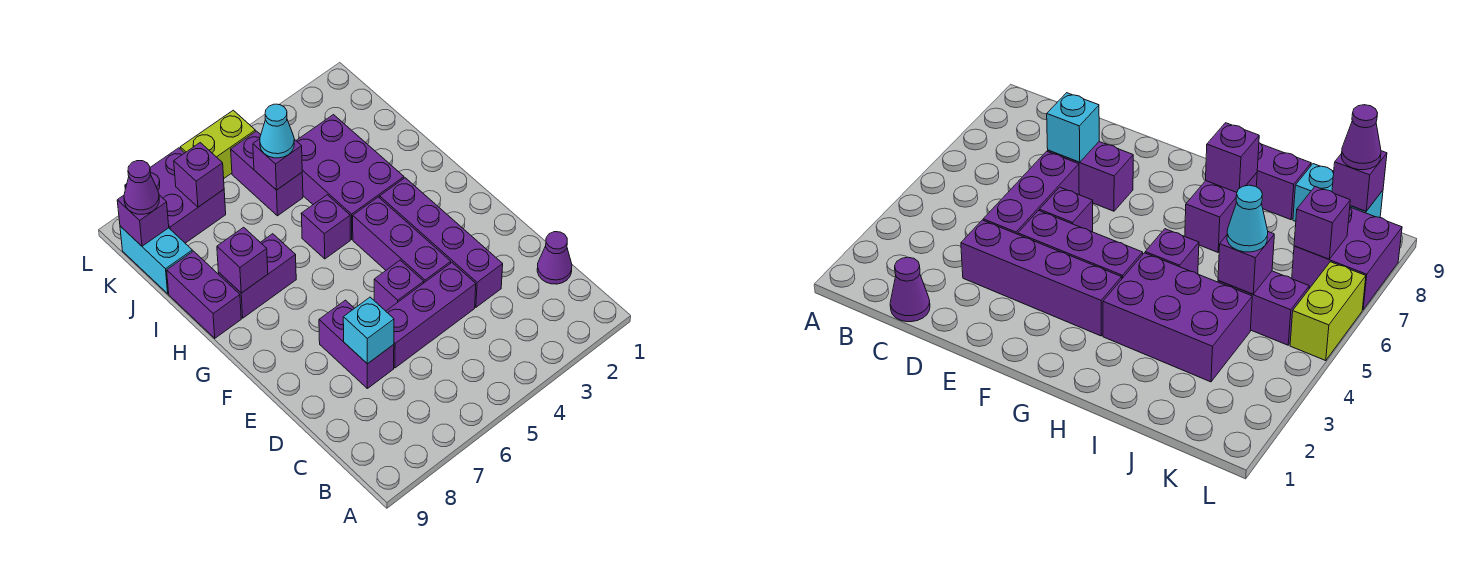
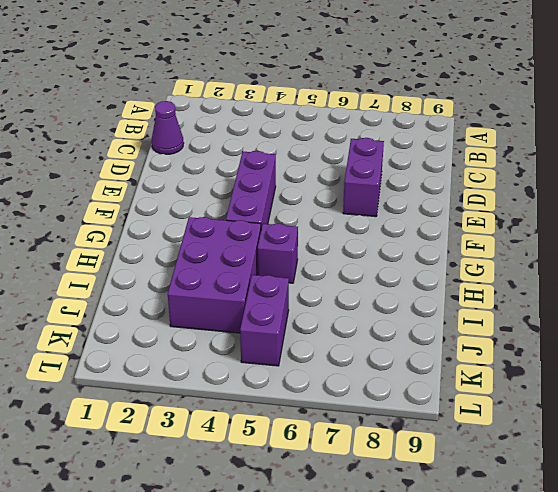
none -> purple 1x4 brick [380,178,503,307]
none -> purple 1x3 brick [386,263,476,368]
none -> purple 1x1 brick [374,260,424,311]

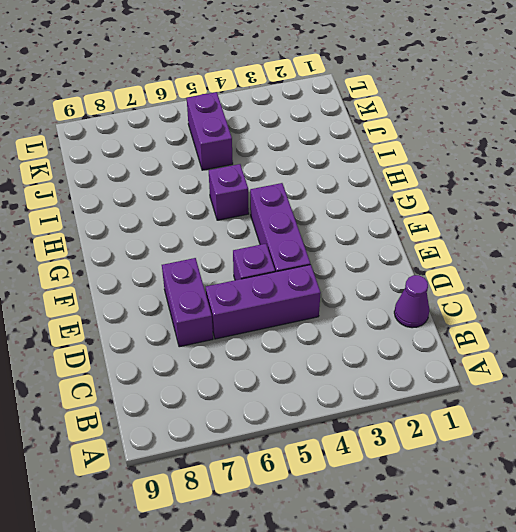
none -> purple 1x4 brick [380,178,503,307]
none -> purple 2x3 brick [296,115,404,239]
none -> purple 1x2 brick [219,234,296,318]

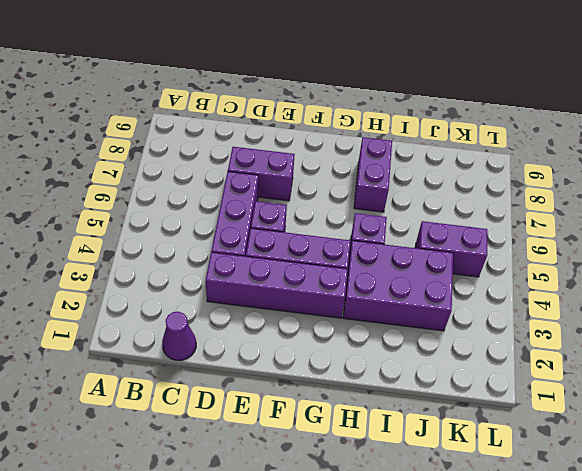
none -> purple 1x2 brick [167,251,241,338]
none -> cyan 1x2 brick [120,226,192,294]
none -> purple 2x2 brick [125,148,226,243]

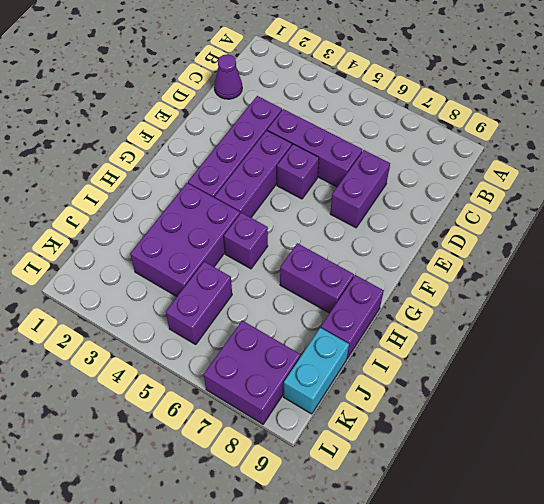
none -> lime 1x2 brick [180,110,255,178]
none -> cyan 1x1 brick [343,297,394,364]
none -> purple 1x1 brick [217,227,268,293]

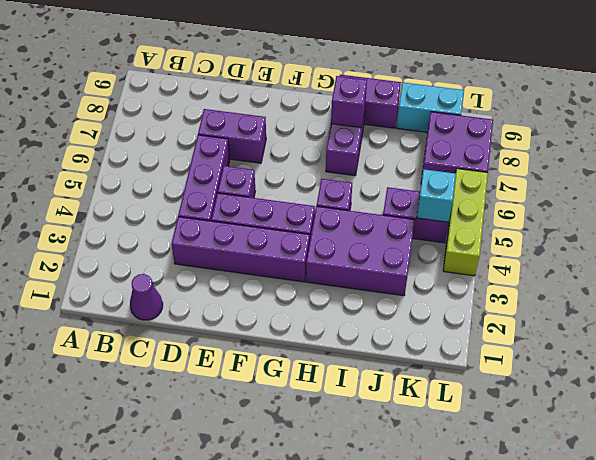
cyan 1x1 brick [417,169,456,222] -> cyan 1x1 brick moved to [343,297,394,364]
lime 1x3 brick [443,169,488,276] -> lime 1x2 brick [180,110,255,178]
none -> purple 1x1 brick [253,139,302,190]
none -> purple 1x1 brick [174,143,224,207]
none -> purple 1x1 brick [117,195,169,246]

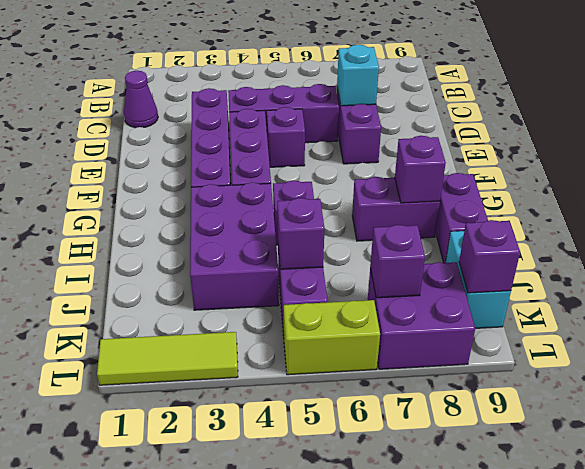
lime 1x3 tile [97,332,238,385] -> none
none -> cyan 1x1 cone [260,104,294,158]
none -> purple 1x1 cone [124,161,159,214]

